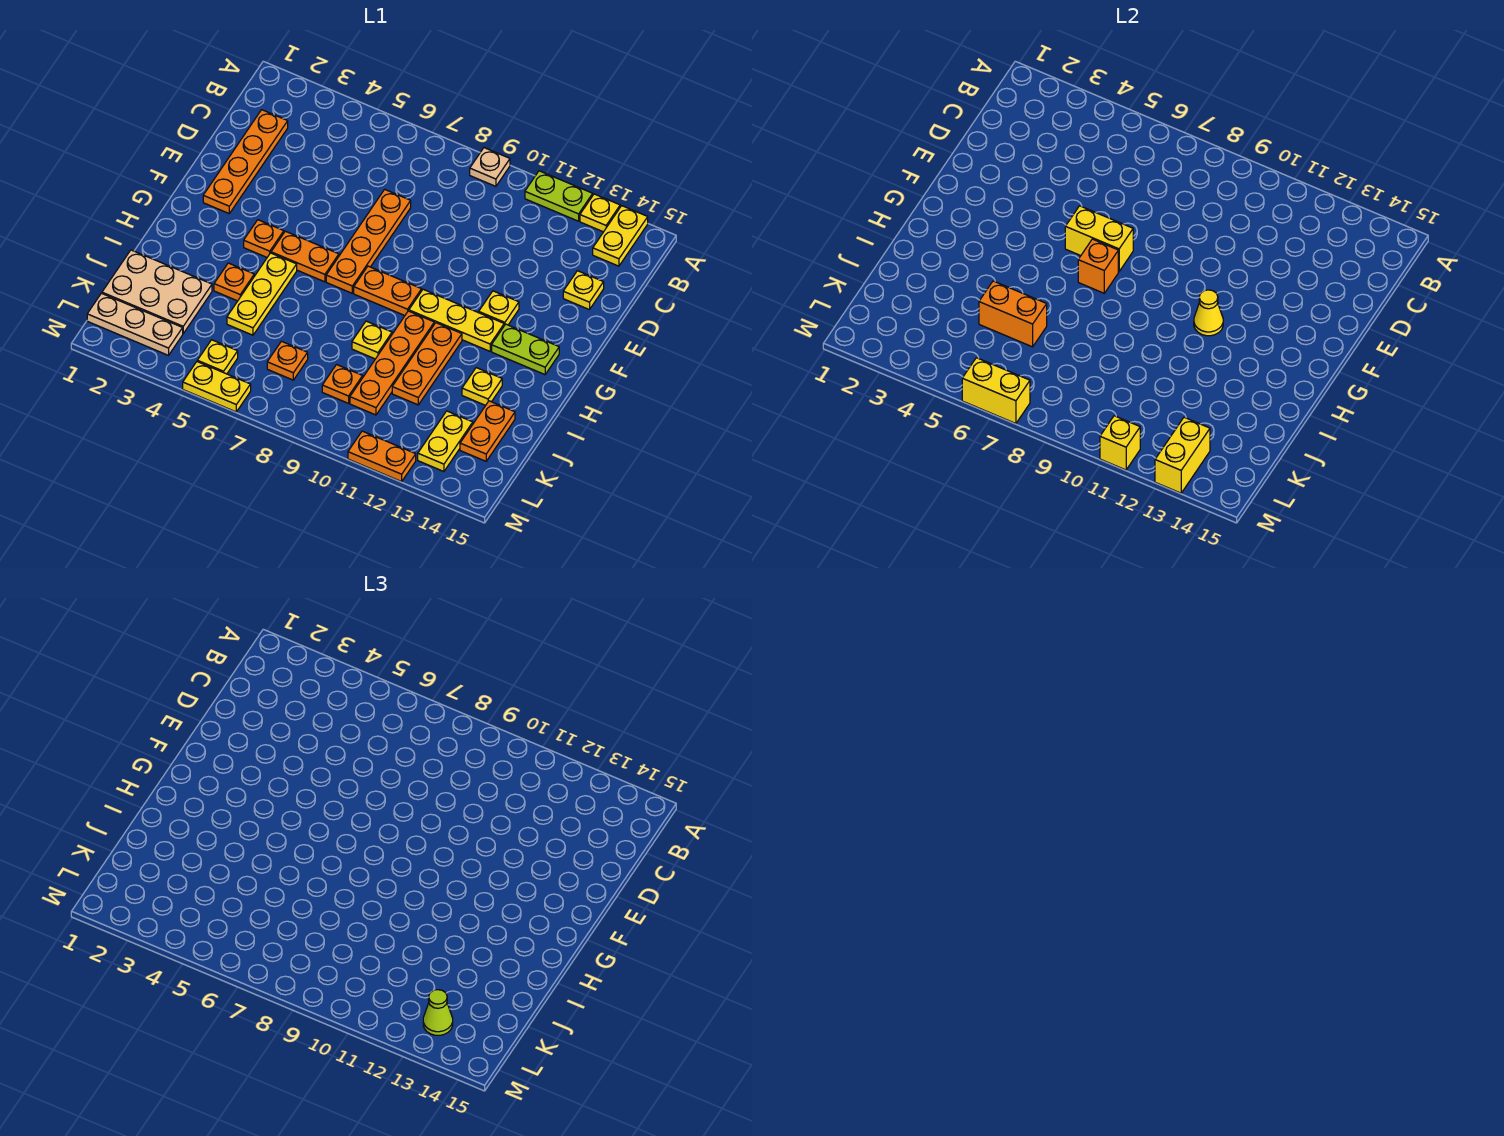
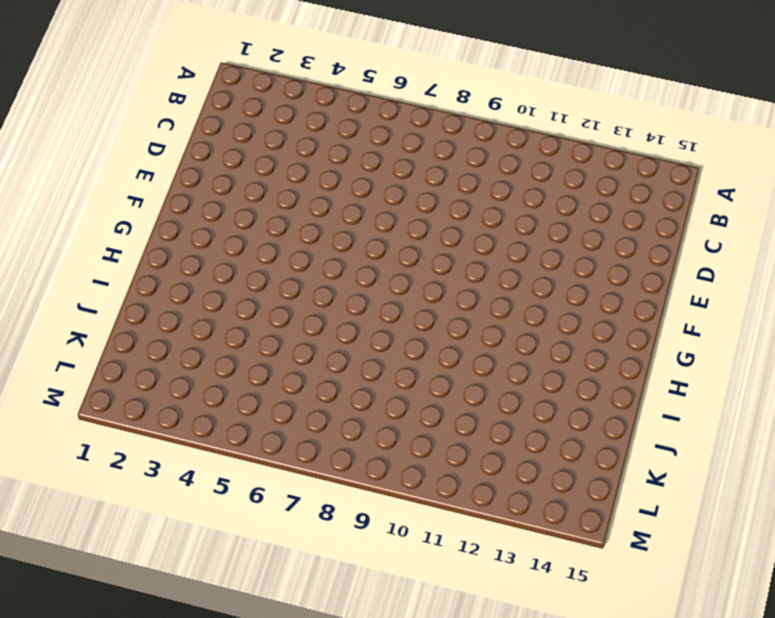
none -> tan 1x1 plate [470,148,510,186]
none -> lime 1x2 plate [525,171,593,221]
none -> yellow 1x1 plate [580,194,620,232]
none -> yellow 1x2 plate [593,206,648,266]

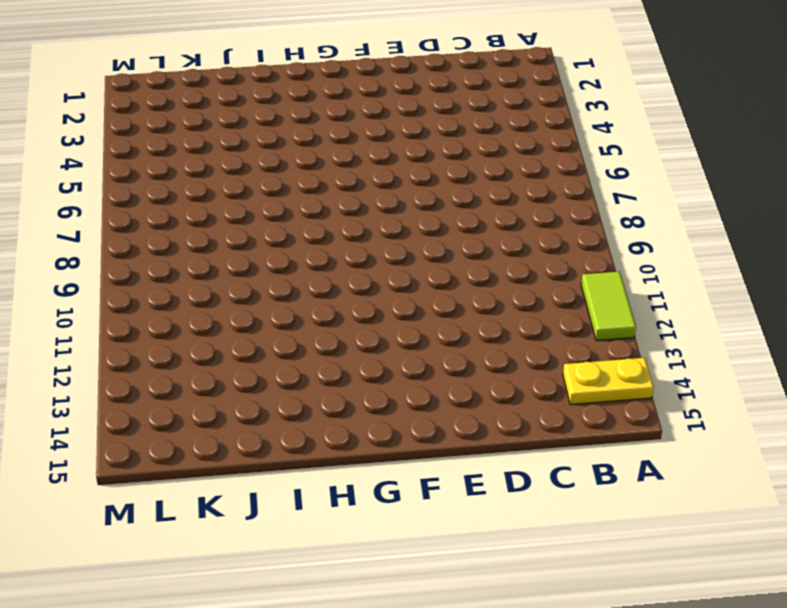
lime 1x2 tile [581,271,636,341] -> lime 1x2 plate [525,171,593,221]
none -> tan 1x1 plate [470,148,510,186]
none -> yellow 1x1 plate [580,194,620,232]
none -> orange 1x4 plate [203,110,288,213]
none -> orange 1x4 plate [326,189,411,293]

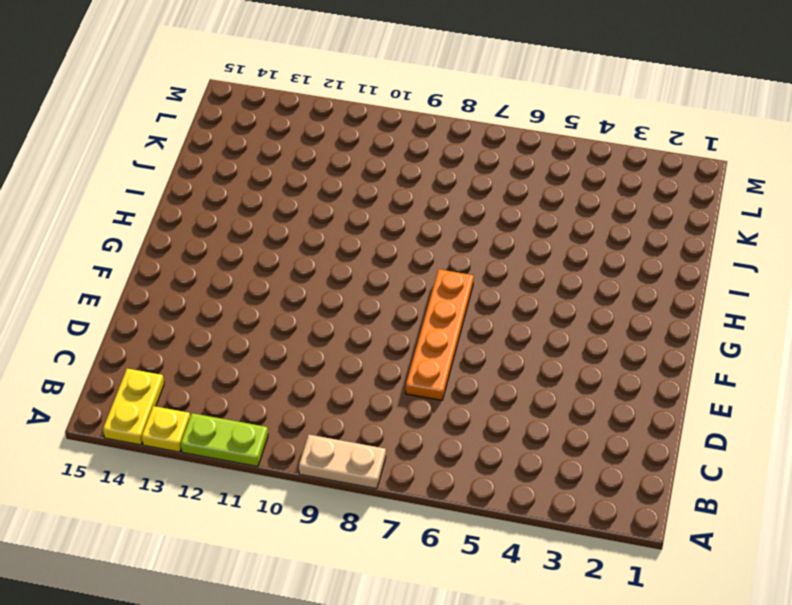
tan 1x2 plate [299,435,386,489] -> tan 1x1 plate [470,148,510,186]
none -> orange 1x4 plate [203,110,288,213]
none -> yellow 1x1 plate [563,271,604,310]
none -> yellow 1x1 plate [479,291,519,325]
none -> orange 1x1 plate [244,220,284,257]

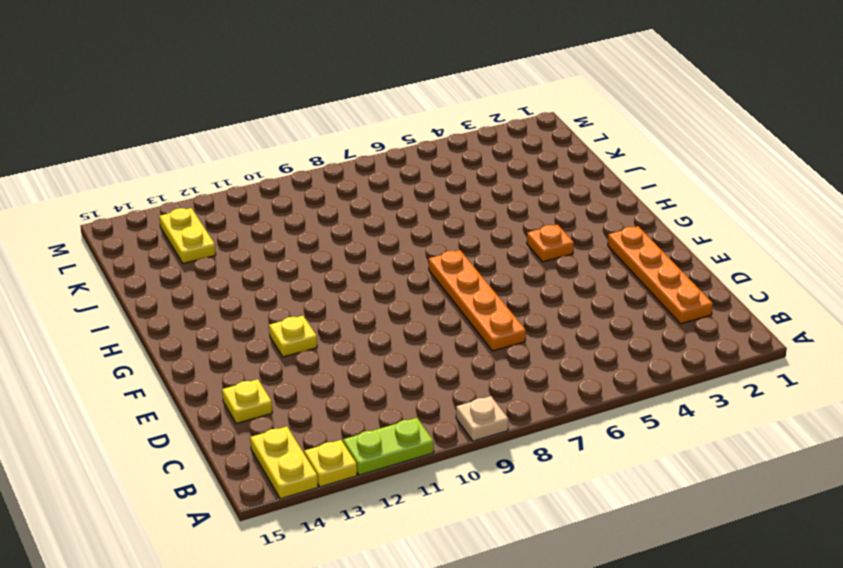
none -> orange 1x2 plate [271,231,339,282]
none -> orange 1x2 plate [354,266,422,316]
none -> yellow 1x3 plate [409,289,504,351]
none -> lime 1x2 plate [492,324,559,375]

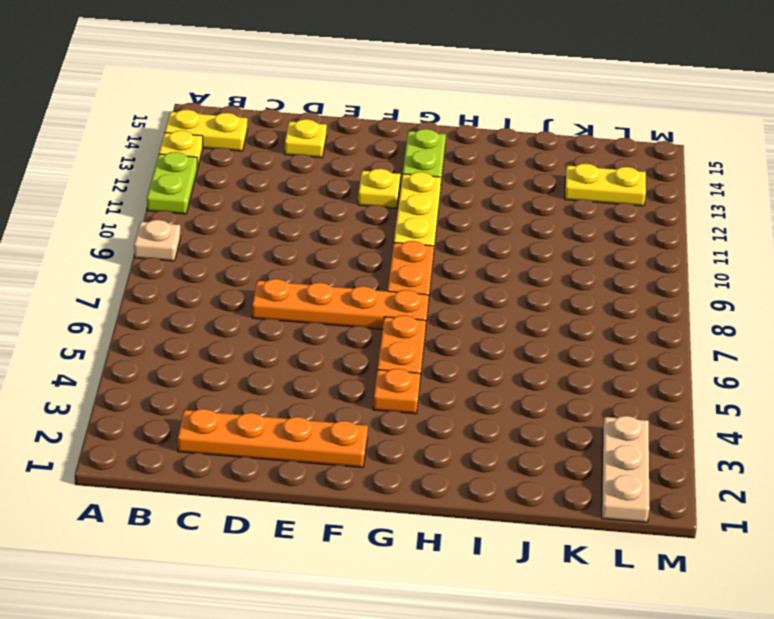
none -> yellow 1x3 plate [227,253,297,335]
none -> orange 1x4 plate [350,311,434,415]
none -> orange 1x3 plate [392,323,462,405]
none -> orange 1x1 plate [214,263,254,301]

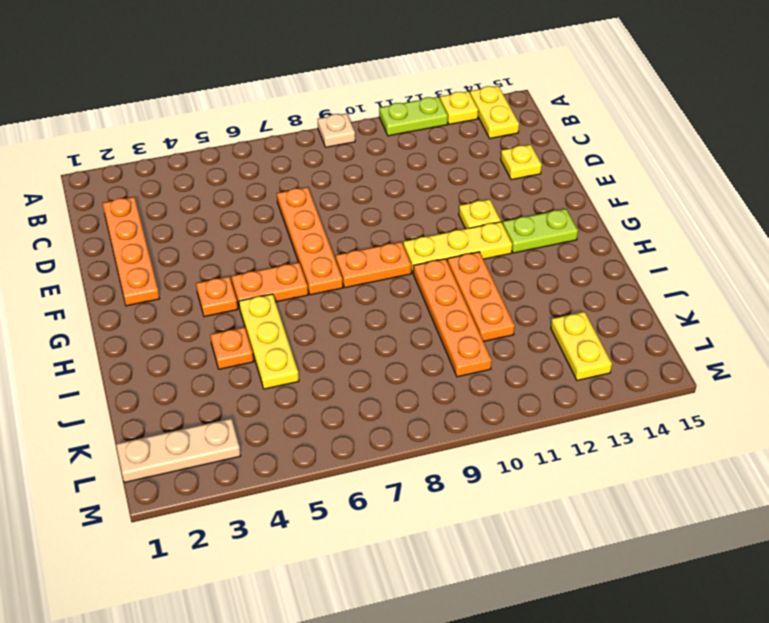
none -> yellow 1x1 plate [352,321,392,359]
none -> yellow 1x1 plate [462,368,502,405]
none -> tan 2x3 plate [102,250,212,333]
none -> orange 1x2 plate [460,401,515,461]

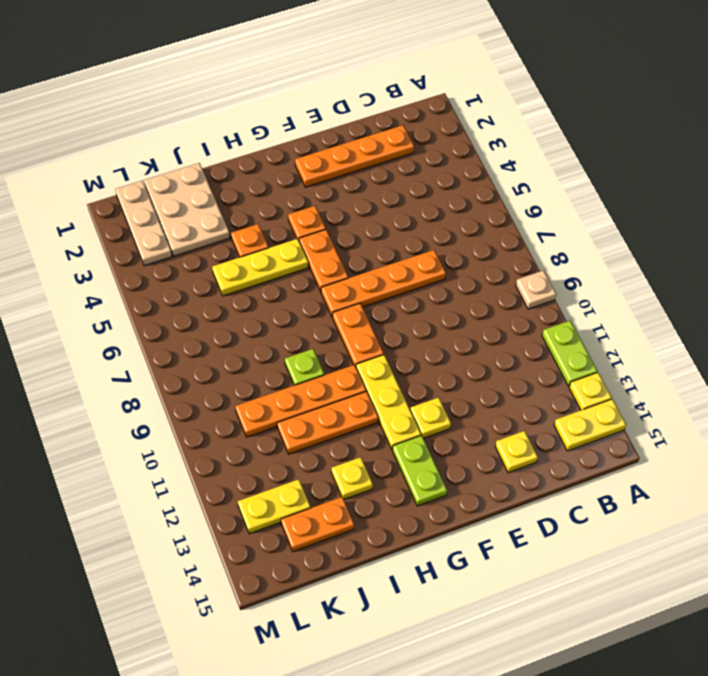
lime 1x1 plate [285,349,324,385] -> yellow 1x1 plate [352,321,392,359]
none -> orange 1x1 plate [267,341,308,380]
none -> orange 1x1 plate [322,365,363,403]
none -> yellow 1x1 plate [197,340,238,374]
none -> yellow 1x2 plate [183,362,251,412]

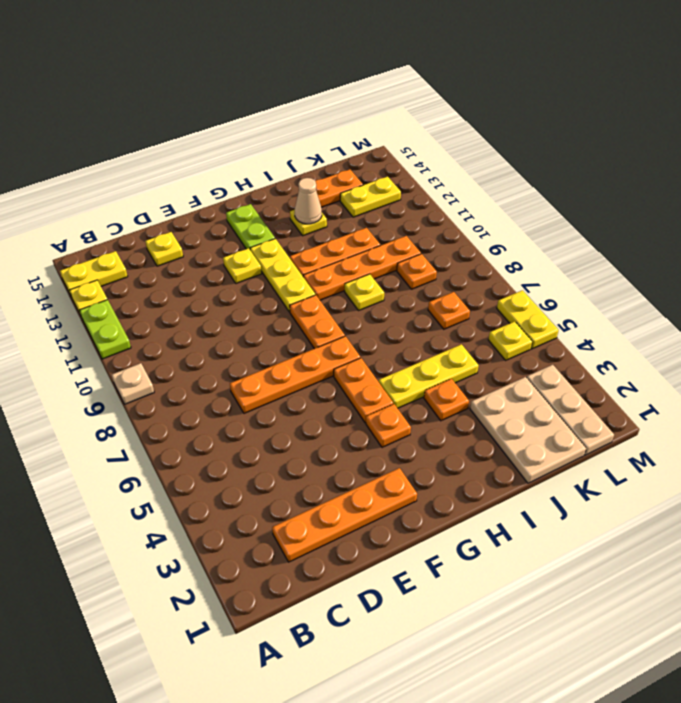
tan 1x1 cone [295,178,322,224] -> none
none -> orange 1x2 plate [348,431,416,482]
none -> yellow 1x2 brick [1065,206,1133,272]
none -> orange 1x1 brick [1078,239,1118,293]
none -> yellow 1x1 cone [1194,290,1223,336]

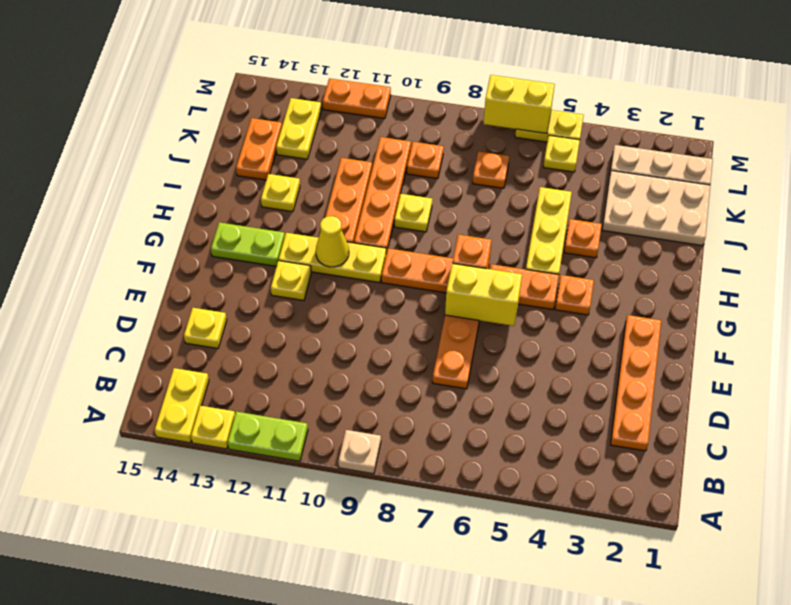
none -> orange 1x2 brick [979,281,1047,347]
none -> yellow 1x2 brick [1155,417,1210,493]
none -> yellow 1x1 brick [1100,416,1140,470]
none -> lime 1x1 cone [423,990,453,1035]

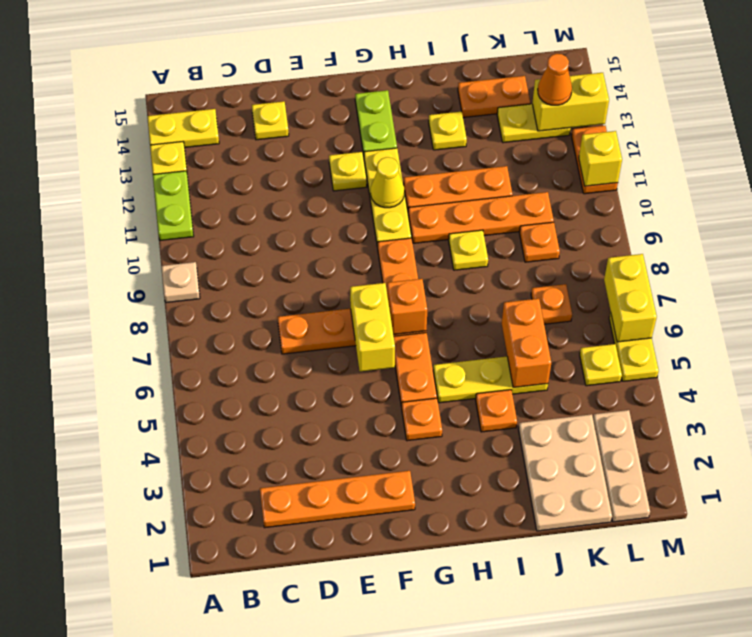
orange 1x1 cone [538,54,572,105] -> lime 1x1 cone [423,990,453,1035]

